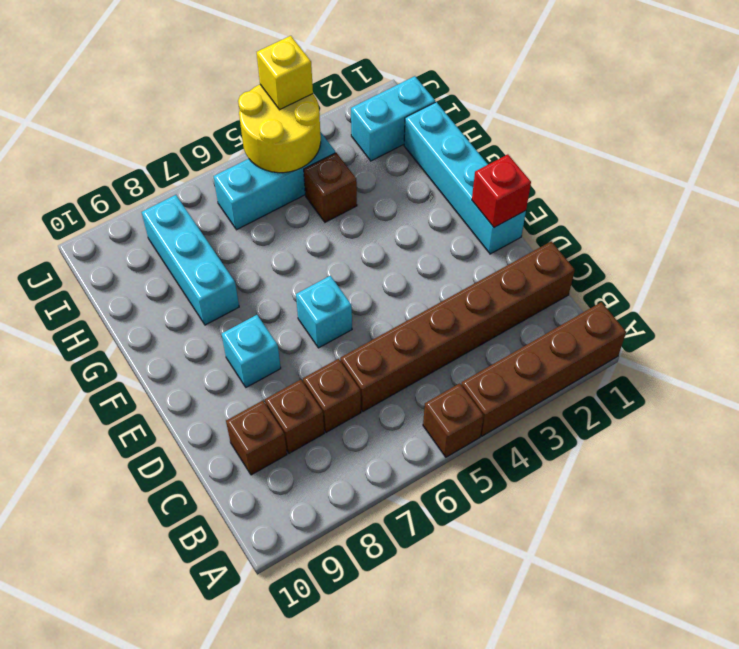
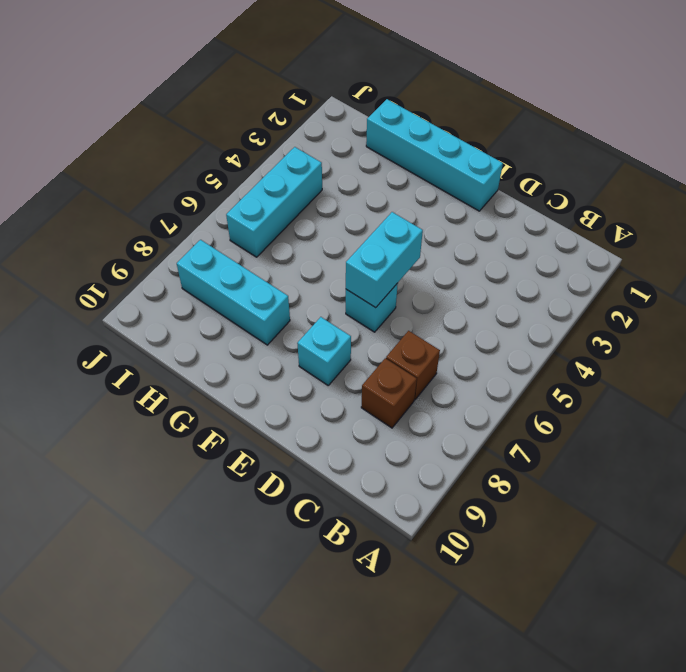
cyan 1x2 brick [346,212,423,308] -> cyan 1x2 brick moved to [351,76,435,161]
none -> brown 1x4 brick [461,302,626,436]
none -> brown 1x1 brick [423,383,484,457]
none -> brown 1x6 brick [340,241,575,411]

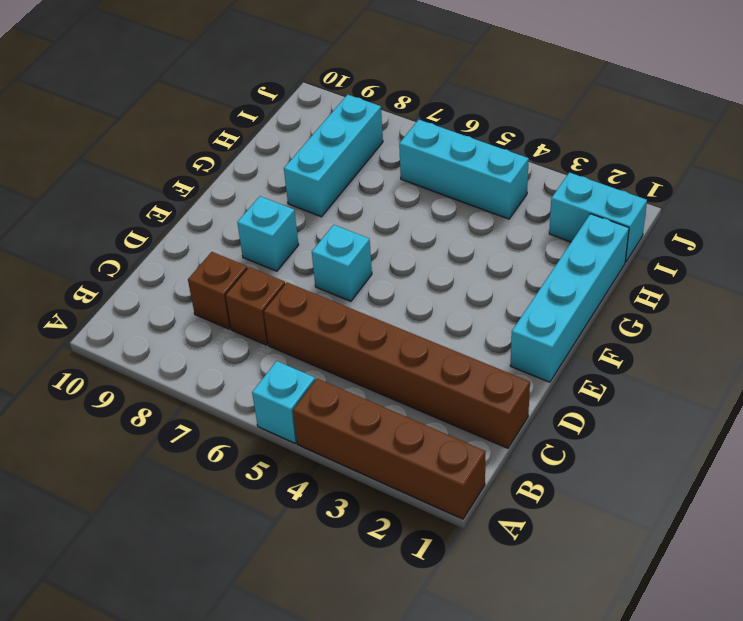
cyan 1x1 brick [252,361,315,443] -> brown 1x1 brick [423,383,484,457]
none -> brown 1x1 brick [226,401,287,475]
none -> brown 1x1 brick [304,153,357,222]
none -> red 1x1 brick [472,154,531,227]

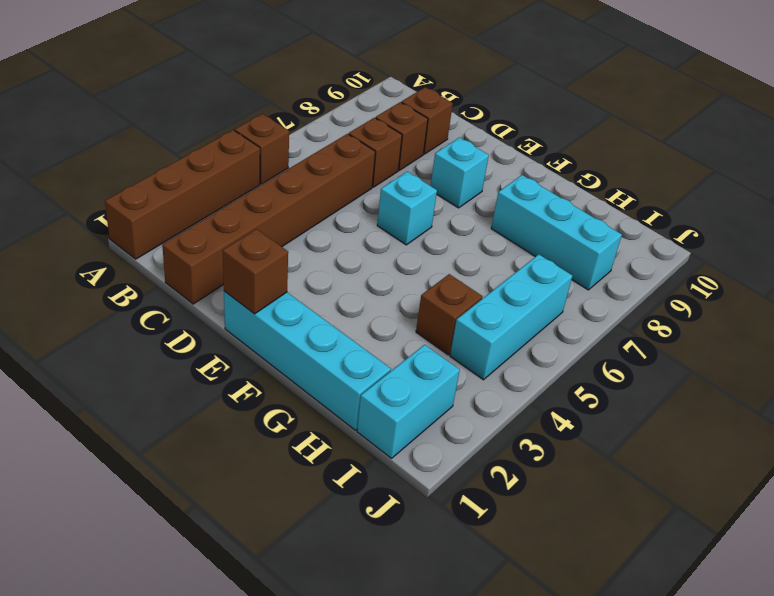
brown 1x1 brick [223,229,288,314] -> red 1x1 brick [472,154,531,227]
none -> yellow 2x2 round brick [238,85,321,173]
none -> yellow 1x1 brick [257,36,313,110]

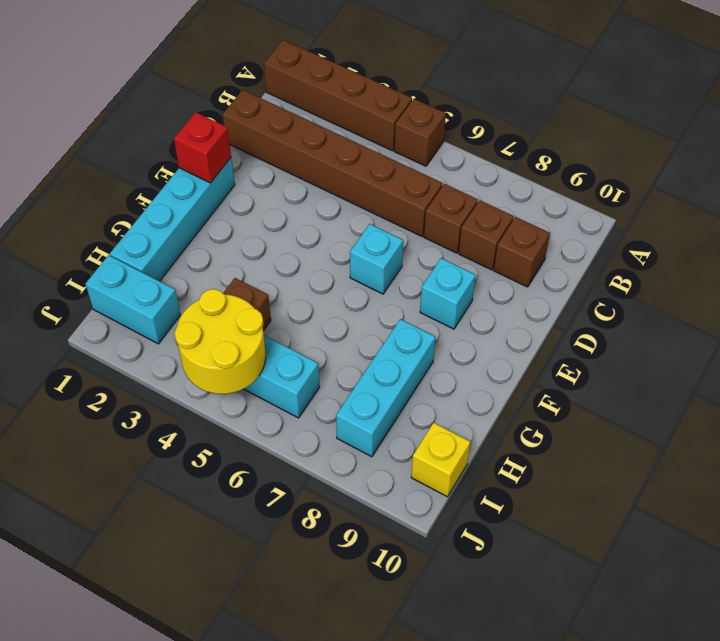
yellow 1x1 brick [411,423,470,497] -> yellow 1x1 brick moved to [257,36,313,110]

